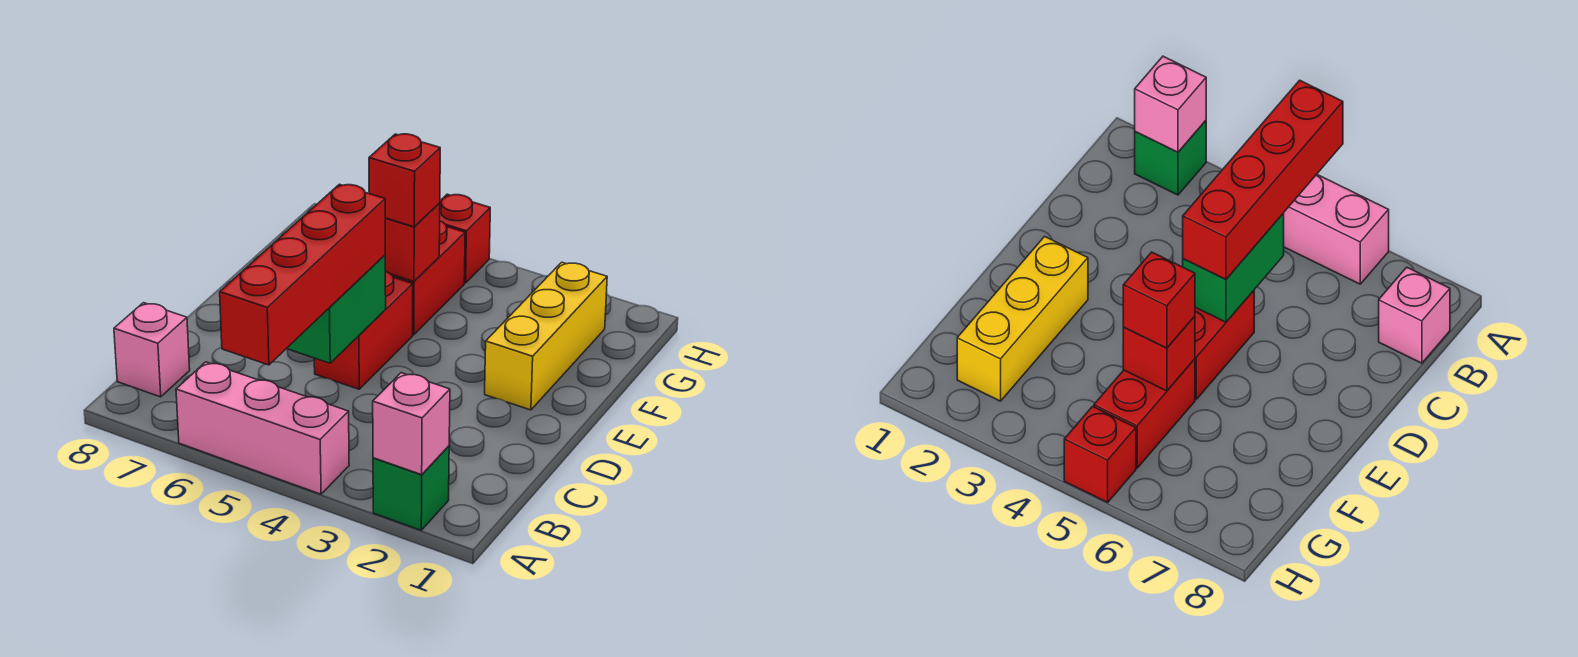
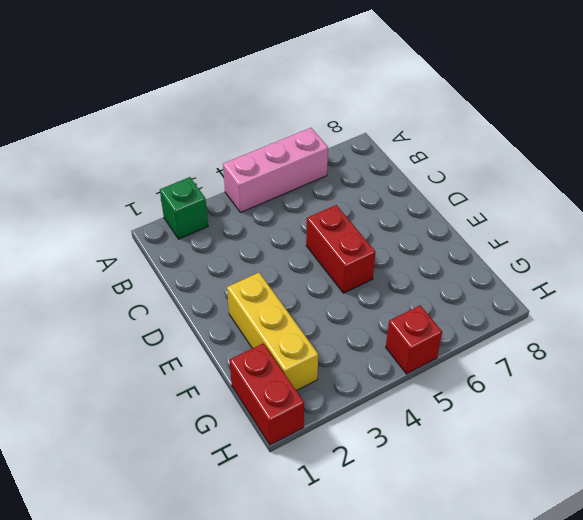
red 1x2 brick [229,343,304,445] -> red 1x2 brick moved to [391,221,465,335]
none -> pink 1x1 brick [114,303,190,397]
none -> pink 1x1 brick [373,373,450,475]
none -> green 1x2 brick [287,255,386,363]

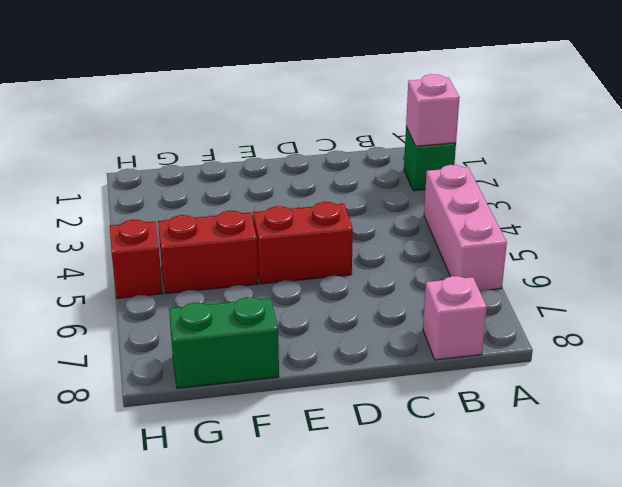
green 1x2 brick [169,297,279,389] -> green 1x2 brick moved to [287,255,386,363]
none -> yellow 1x3 brick [485,262,607,410]
none -> red 1x1 brick [385,203,440,281]
none -> red 1x4 brick [220,184,385,365]

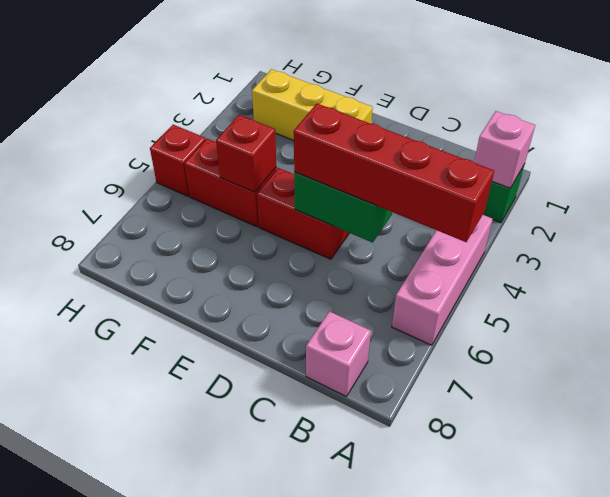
none -> red 1x1 brick [369,134,440,227]

